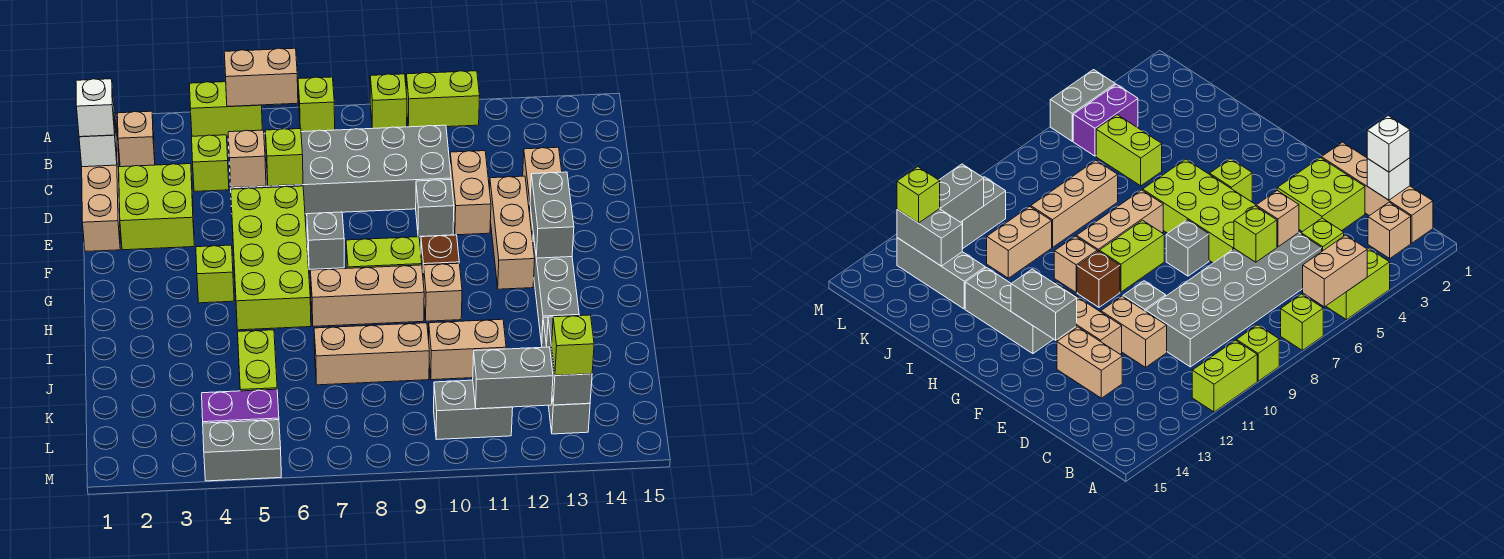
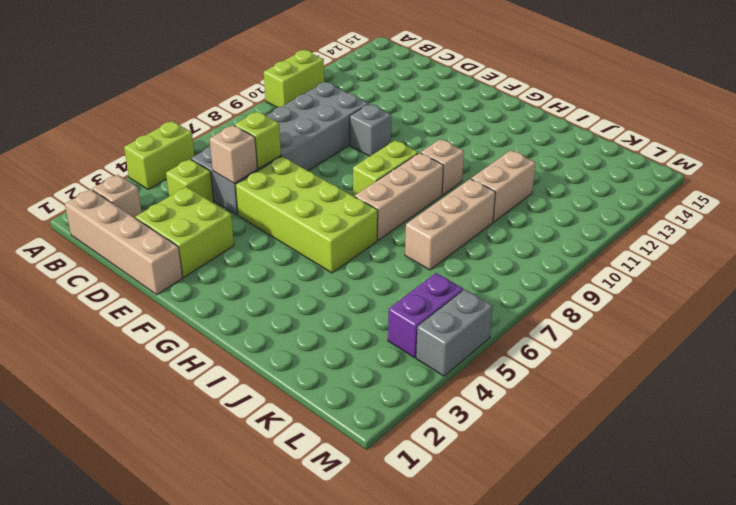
none -> lime 1x1 brick [298,77,335,132]
none -> lime 1x1 brick [370,74,407,128]
none -> tan 1x2 brick [450,151,491,235]
none -> tan 1x2 brick [523,147,562,231]

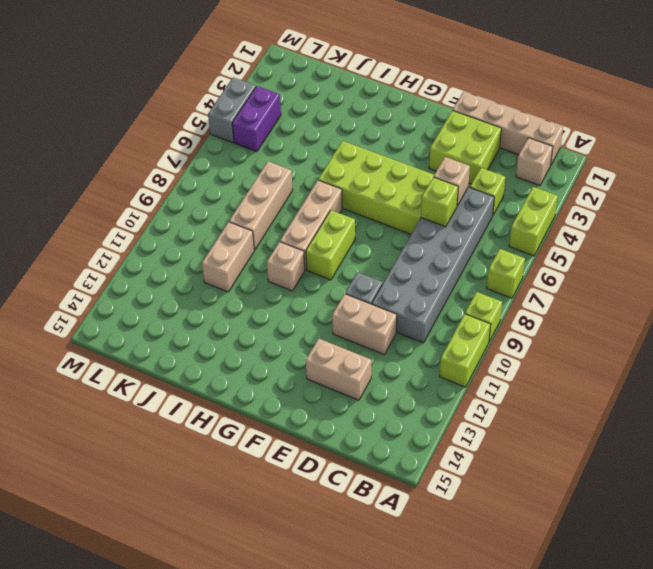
none -> tan 1x3 brick [490,176,535,289]
none -> grey 1x1 brick [307,212,344,270]
none -> lime 1x1 brick [196,245,234,303]
none -> brown 1x1 brick [421,235,459,273]

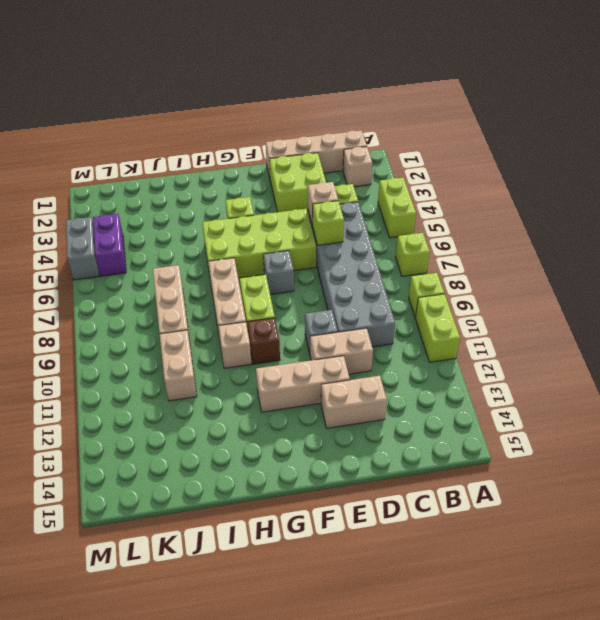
none -> grey 1x3 brick [533,234,579,344]
none -> lime 1x2 brick [238,330,277,391]
none -> grey 1x3 brick [542,317,590,434]
none -> grey 1x2 brick [434,380,513,440]

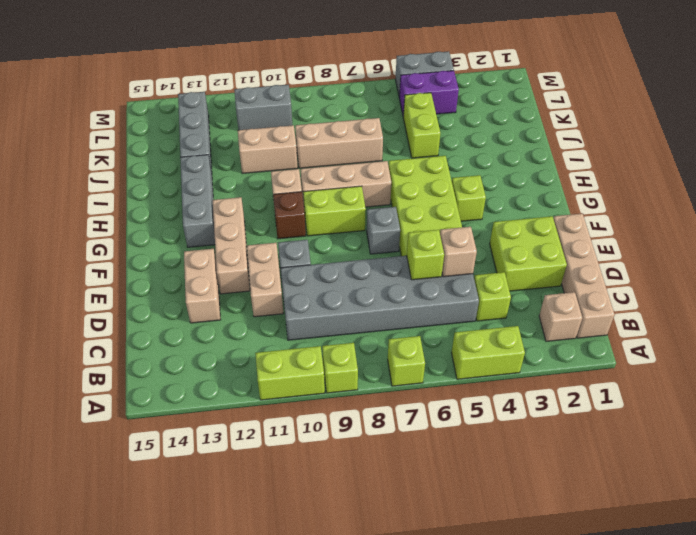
none -> tan 1x2 brick [224,48,298,107]
none -> white 1x1 brick [79,116,117,167]
none -> grey 1x2 brick [530,172,574,258]
none -> grey 1x2 brick [547,317,592,405]

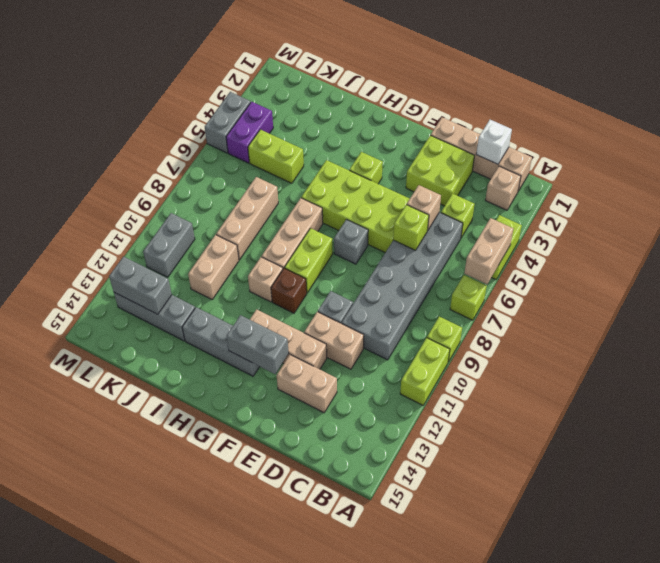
none -> grey 1x2 brick [473,347,553,409]
none -> white 1x1 brick [76,79,115,137]
none -> lime 1x1 brick [552,315,594,375]

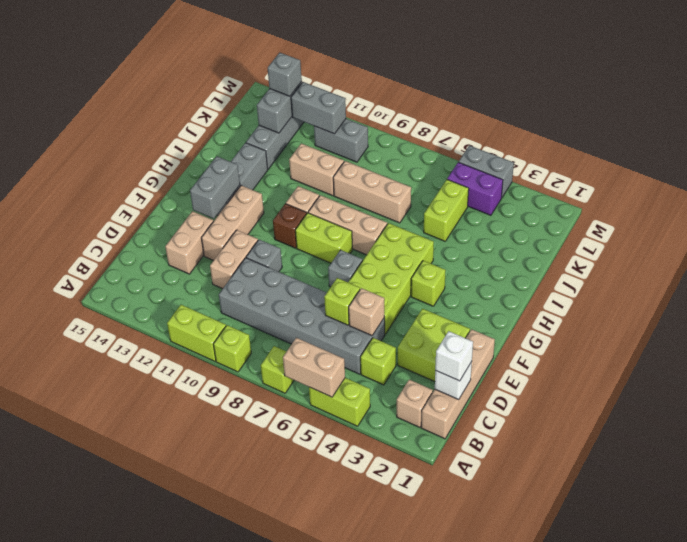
grey 1x1 brick [268,53,302,96] -> lime 1x1 brick [552,315,594,375]

